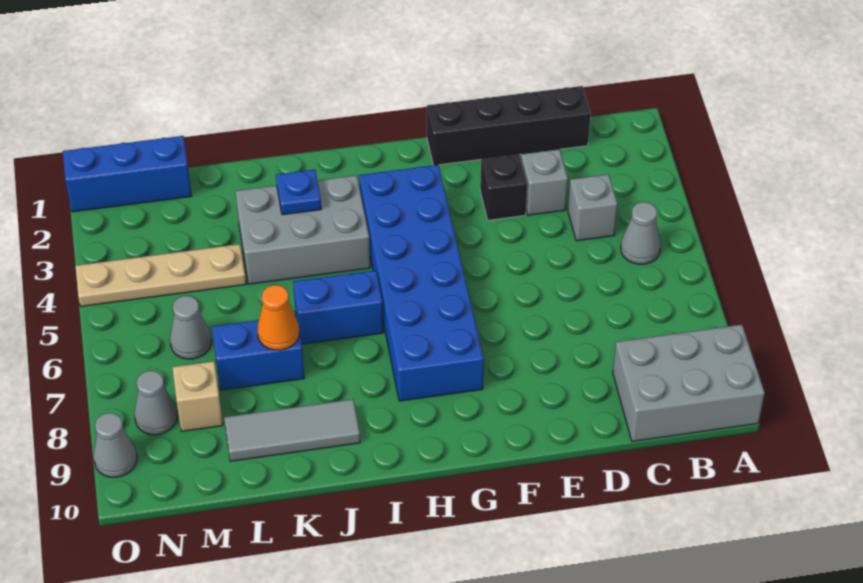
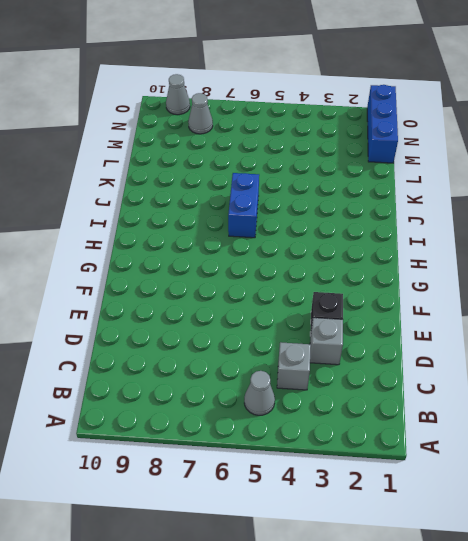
none -> grey 2x3 brick [613,325,765,441]
none -> black 1x4 brick [427,86,591,165]
none -> blue 2x6 brick [359,165,484,401]

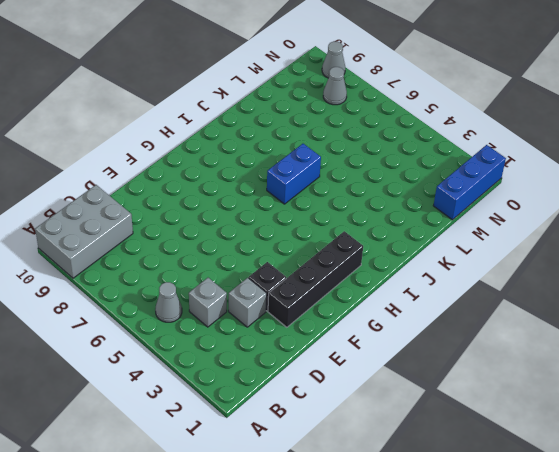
black 1x4 brick [268,231,363,327] -> black 1x4 brick moved to [427,86,591,165]
none -> blue 2x6 brick [359,165,484,401]
none -> grey 2x3 brick [235,175,370,284]
none -> grey 1x3 tile [224,399,360,461]

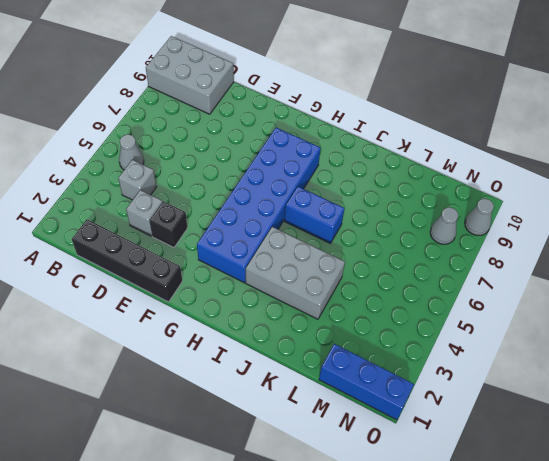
none -> grey 1x3 tile [224,399,360,461]
none -> blue 1x2 brick [212,315,304,390]
none -> tan 1x4 plate [76,244,246,306]

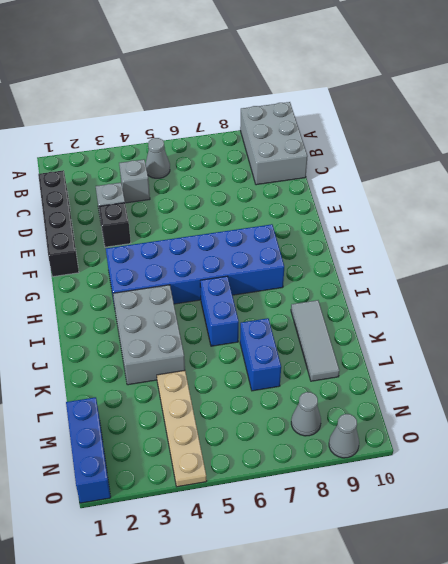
none -> grey 1x1 cone [170,296,211,359]
none -> tan 1x1 brick [172,361,223,431]
none -> blue 1x1 plate [276,170,321,215]

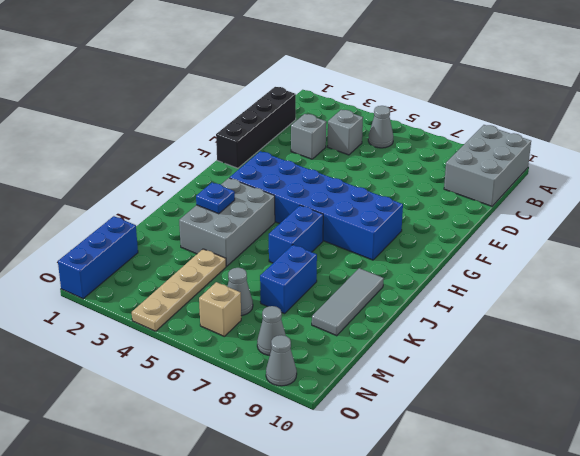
tan 1x1 brick [199,282,241,336] -> tan 1x1 brick moved to [172,361,223,431]
none -> black 1x1 brick [480,154,527,220]
none -> orange 1x1 cone [257,285,299,350]

